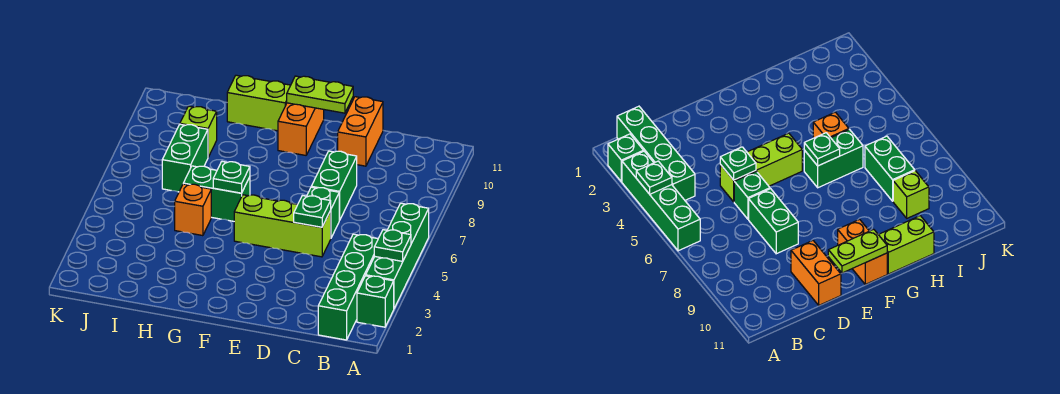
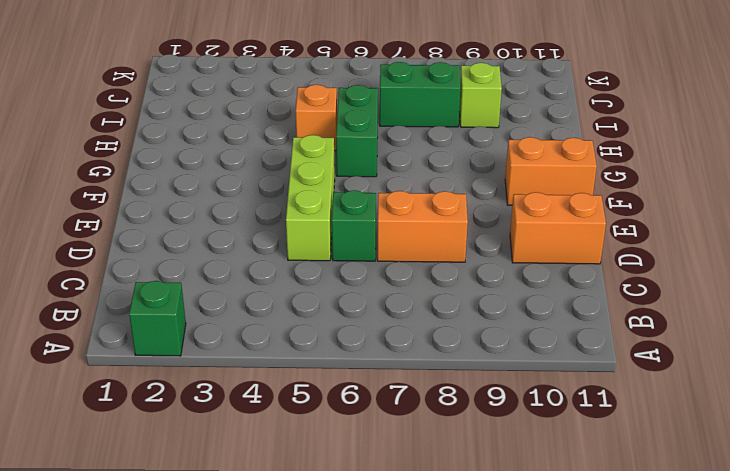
orange 1x2 brick [377,191,468,262] -> green 1x2 brick [311,151,357,220]
none -> green 1x4 brick [366,203,429,308]
none -> green 1x4 brick [318,234,378,340]
none -> lime 1x2 brick [227,75,291,131]

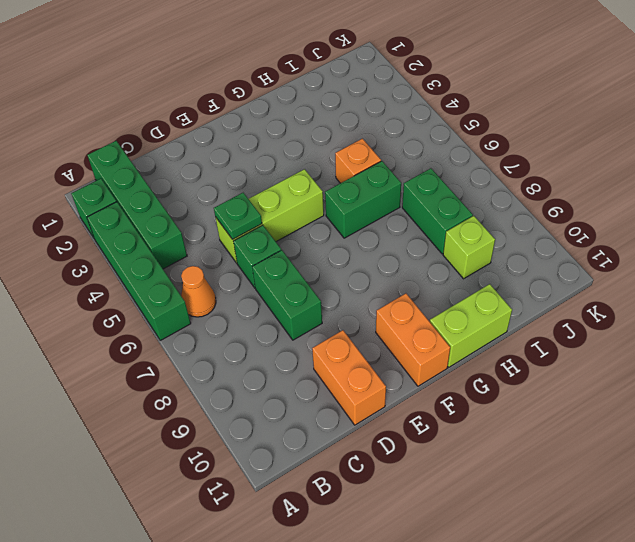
orange 1x1 cone [181,266,216,317] -> none
none -> green 1x1 plate [374,230,411,261]
none -> lime 1x2 plate [287,76,353,113]
none -> green 1x1 plate [213,162,250,193]

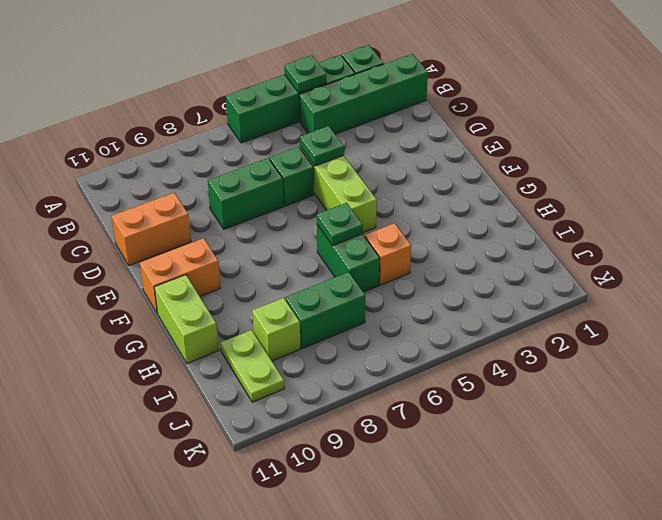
lime 1x2 plate [220,330,284,402] -> lime 1x2 plate moved to [287,76,353,113]

